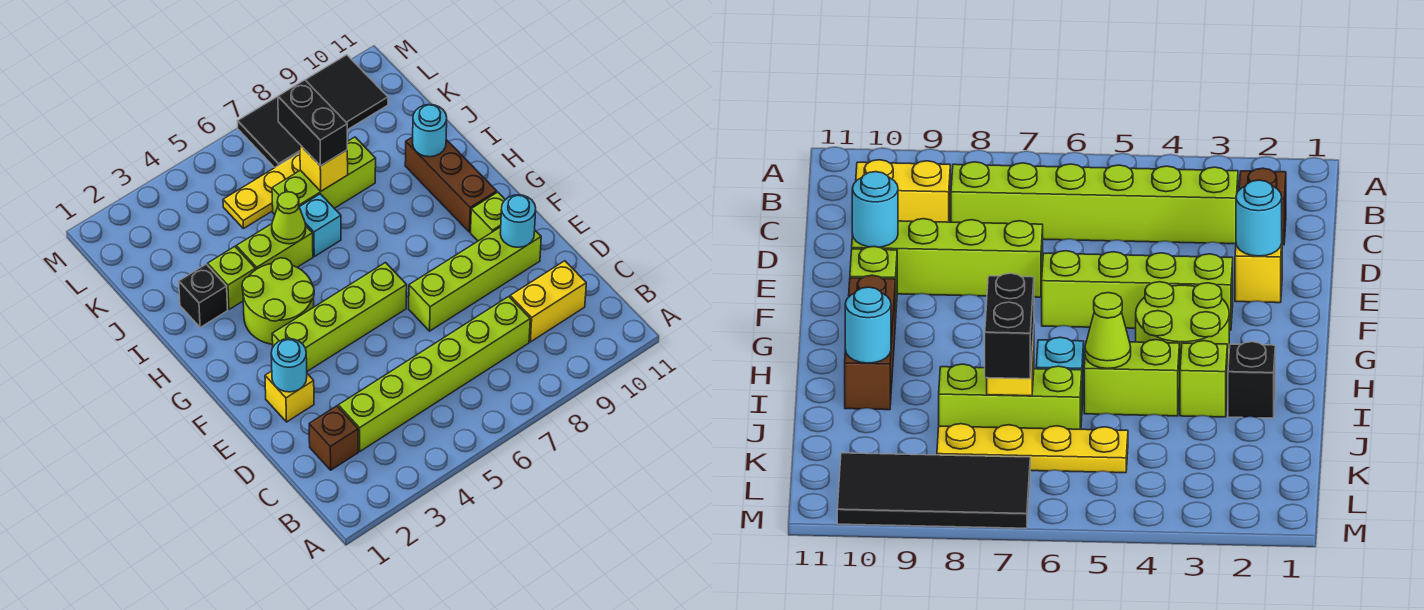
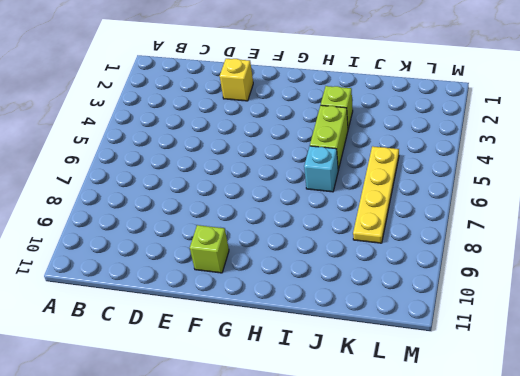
none -> brown 1x1 brick [309,406,358,470]
none -> lime 1x6 brick [338,297,530,451]
none -> yellow 1x2 brick [510,261,586,342]

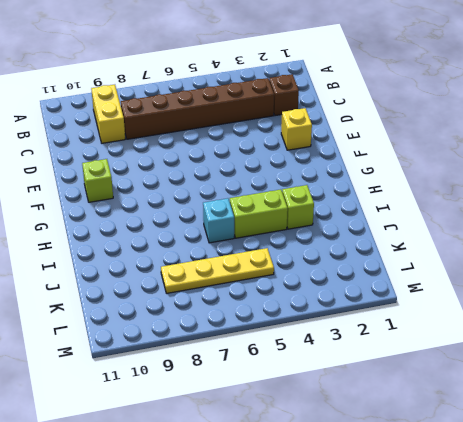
yellow 1x2 brick [91,85,125,143] -> yellow 1x2 brick turned to [510,261,586,342]
brown 1x6 brick [121,78,274,139] -> lime 1x6 brick [338,297,530,451]
none -> lime 1x4 brick [409,227,541,331]
none -> lime 1x4 brick [272,263,407,371]
none -> lime 2x2 round brick [242,258,314,344]

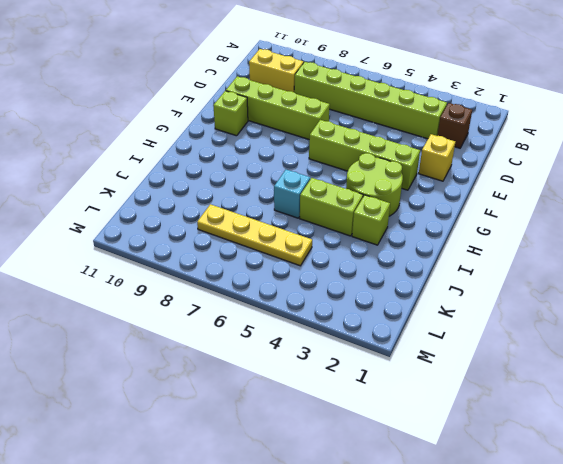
none -> brown 1x3 brick [405,137,497,232]
none -> black 1x1 brick [179,264,228,328]
none -> lime 1x3 brick [272,137,376,215]

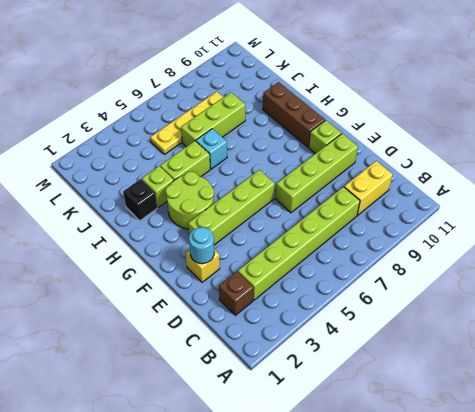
none -> black 2x4 tile [237,55,388,168]
none -> cyan 1x1 round brick [500,195,536,247]
none -> lime 1x1 cone [272,192,306,244]

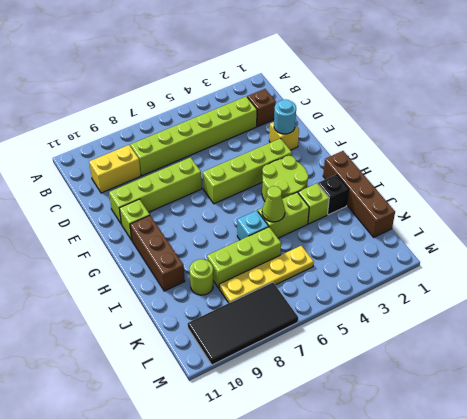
brown 1x4 brick [323,151,395,237] -> none
lime 1x1 round brick [190,259,213,295] -> none
none -> cyan 1x1 round brick [500,195,536,247]
none -> cyan 1x1 round brick [413,105,447,157]
none -> yellow 1x1 brick [300,145,348,191]

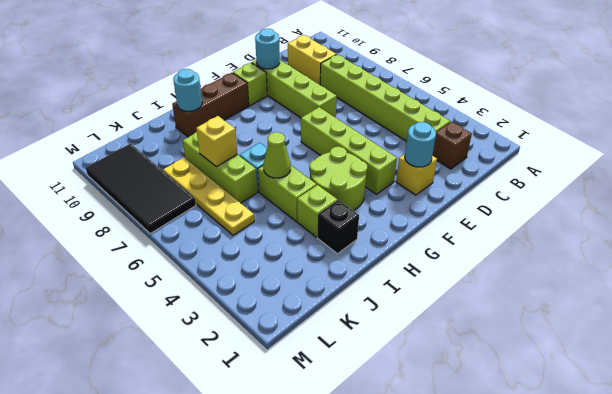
none -> black 1x2 brick [278,80,347,166]

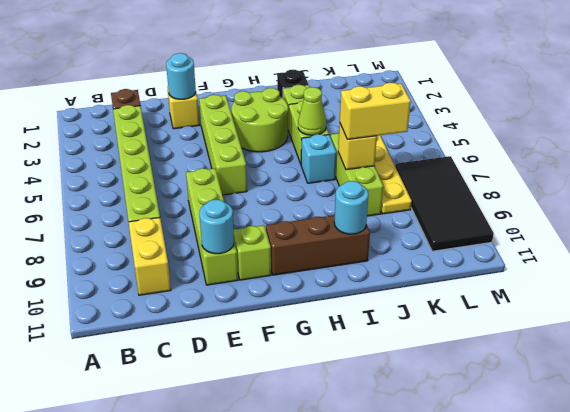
yellow 1x2 brick [340,83,411,140] -> black 1x2 brick [278,80,347,166]

